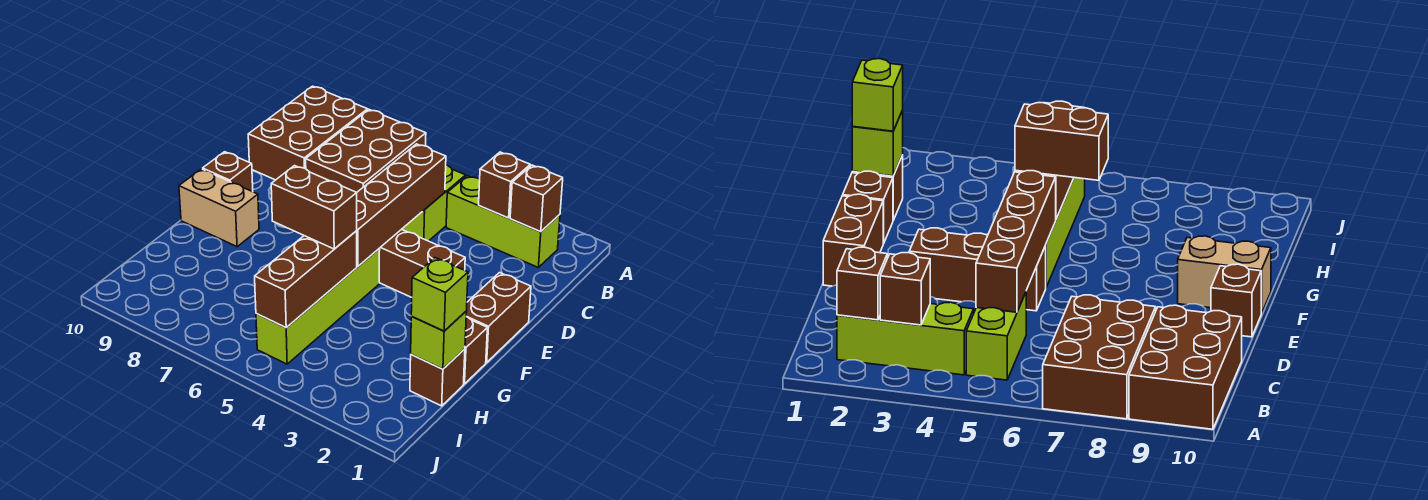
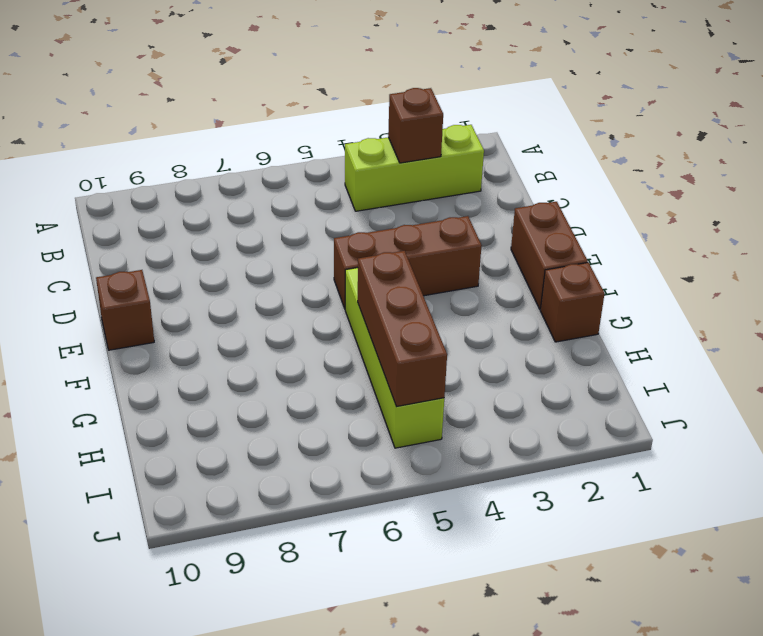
none -> brown 2x3 brick [306,110,426,193]
none -> brown 2x3 brick [248,86,368,180]
none -> lime 1x2 brick [402,165,466,241]

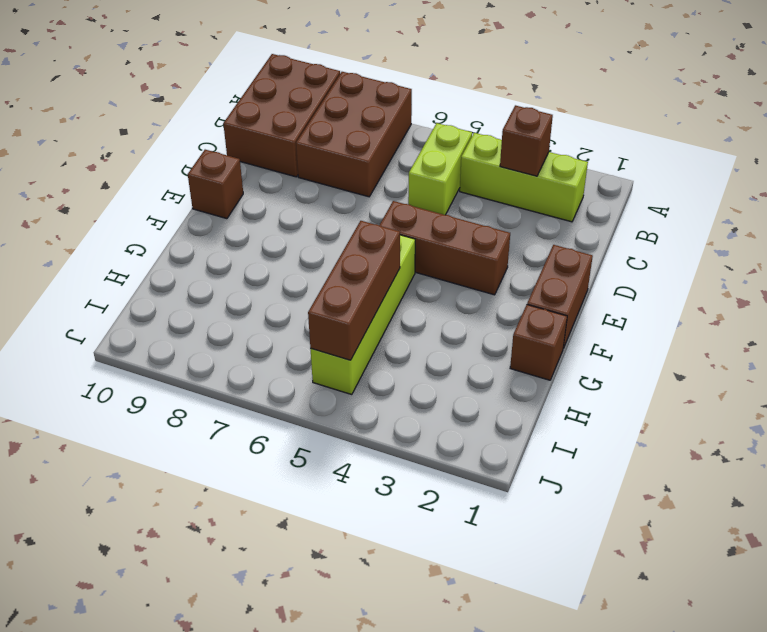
none -> tan 1x2 brick [179,169,259,247]
none -> brown 1x1 brick [410,349,465,406]
none -> brown 1x1 brick [510,165,563,232]

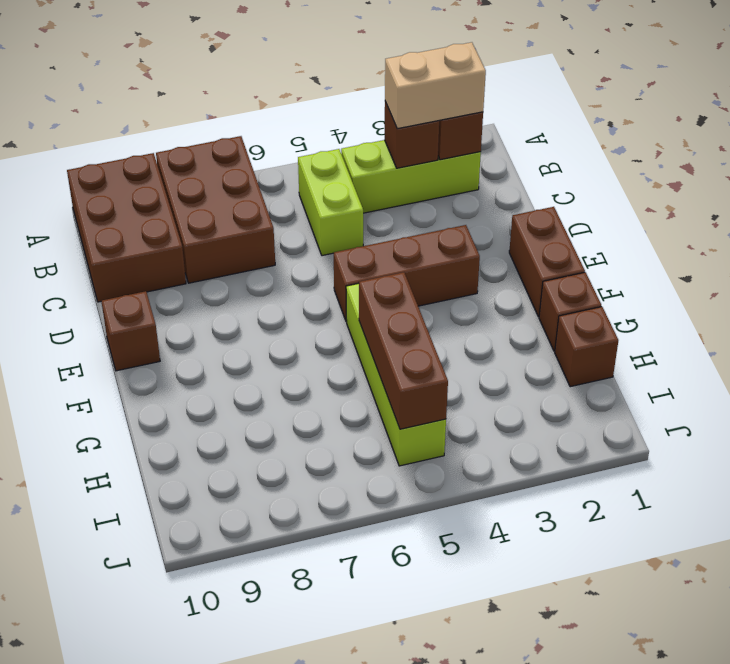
tan 1x2 brick [385,42,486,129] -> tan 1x2 brick moved to [179,169,259,247]
none -> brown 1x4 brick [357,144,446,266]
none -> lime 1x1 brick [411,312,466,369]
none -> brown 1x2 brick [271,166,357,249]

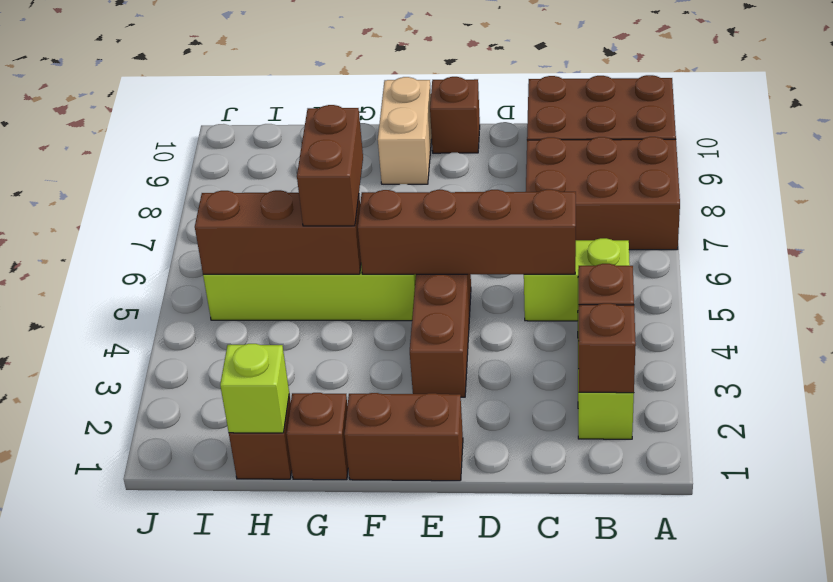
none -> lime 1x1 brick [411,258,468,331]

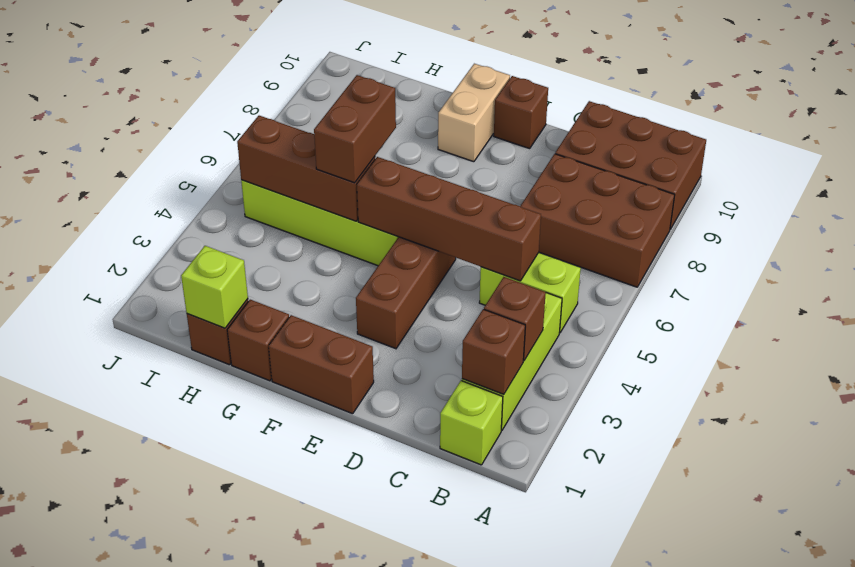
lime 1x1 brick [440,381,503,465] -> lime 1x1 brick moved to [411,258,468,331]

